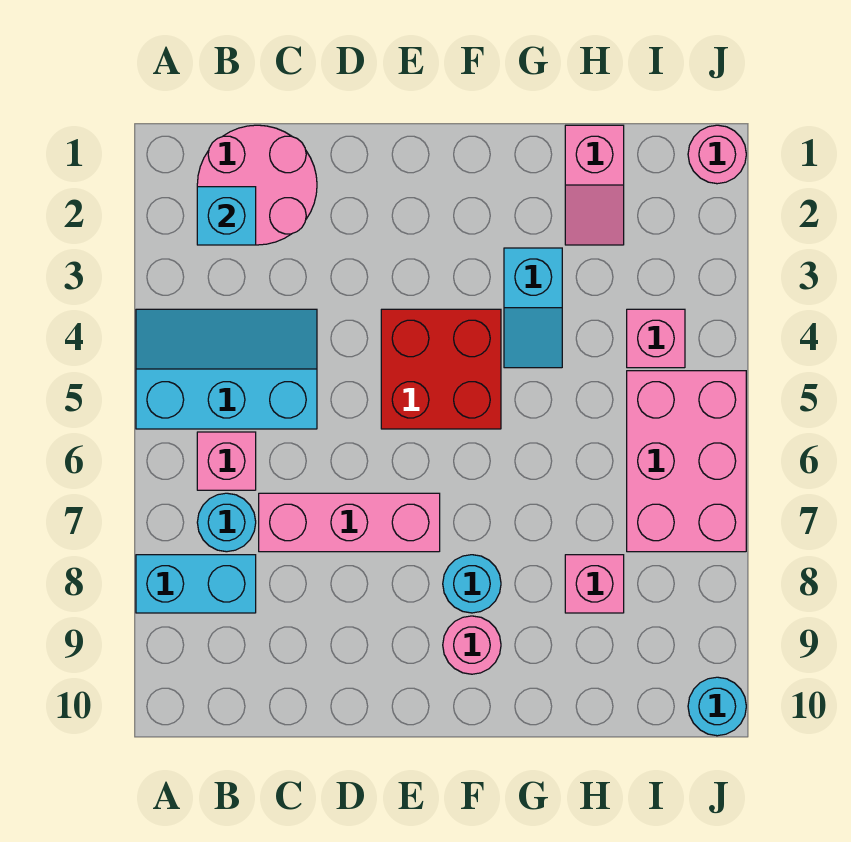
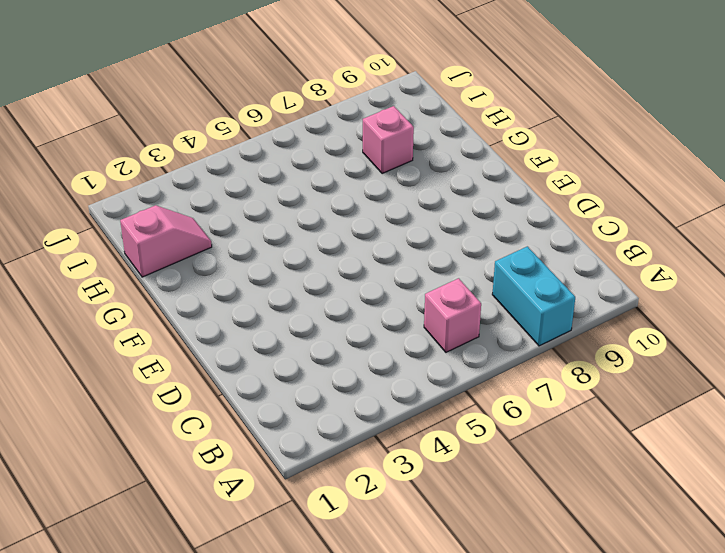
none -> cyan 2x3 slope [136,309,317,429]
none -> pink 2x2 round brick [197,125,317,245]
none -> cyan 1x1 round brick [197,493,256,552]

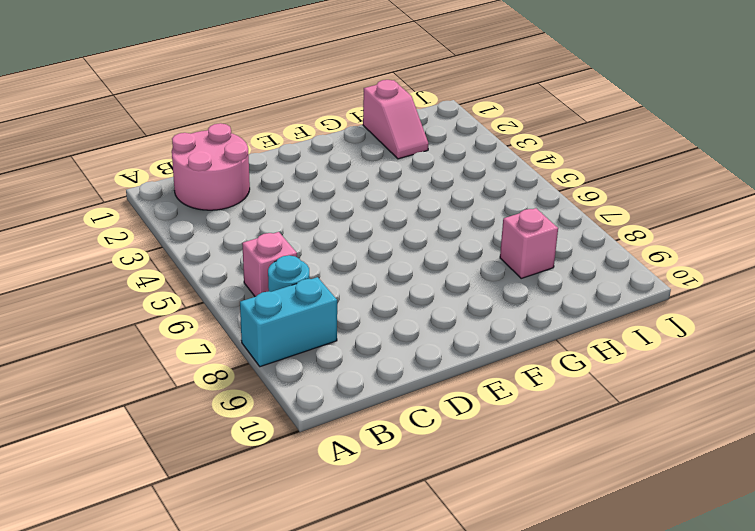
none -> cyan 2x3 slope [136,309,317,429]
none -> pink 1x3 brick [259,493,440,552]
none -> red 2x2 brick [381,309,501,429]

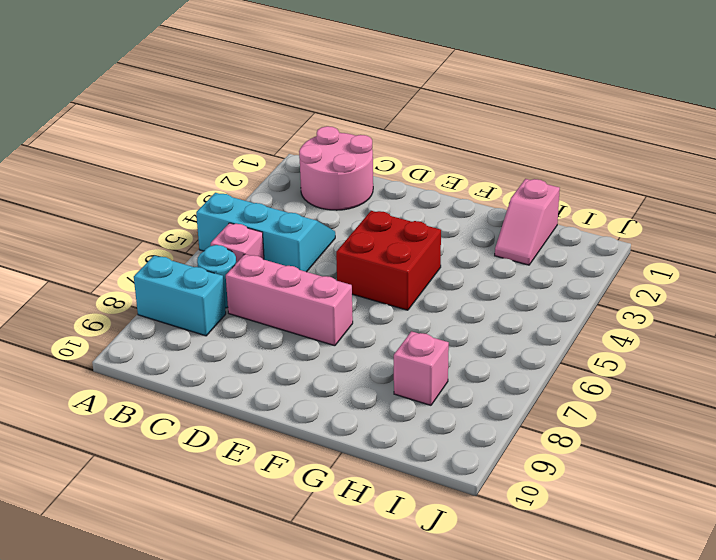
none -> cyan 1x1 round brick [443,555,501,613]
none -> pink 1x1 round brick [443,616,501,674]
none -> cyan 1x2 slope [504,248,562,368]

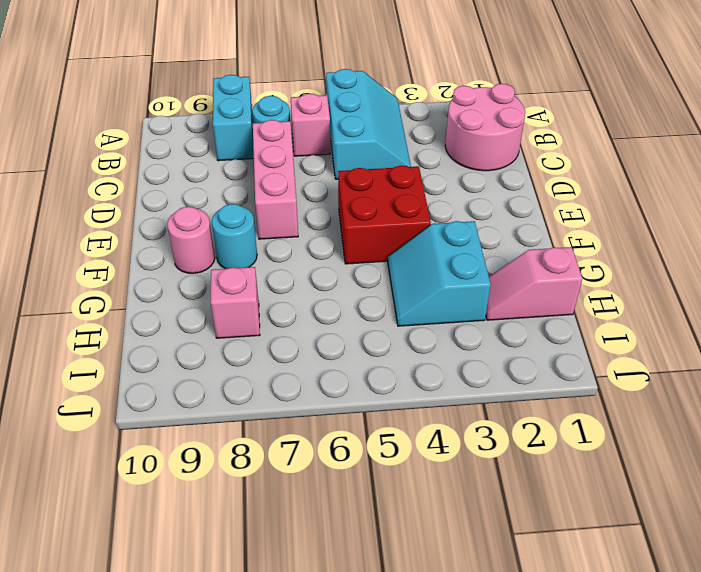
cyan 2x2 slope [388,221,491,326] -> cyan 1x2 slope [504,248,562,368]
none -> pink 1x1 brick [627,309,685,368]
none -> pink 2x3 brick [627,371,746,552]
none -> pink 1x1 round brick [688,125,746,184]

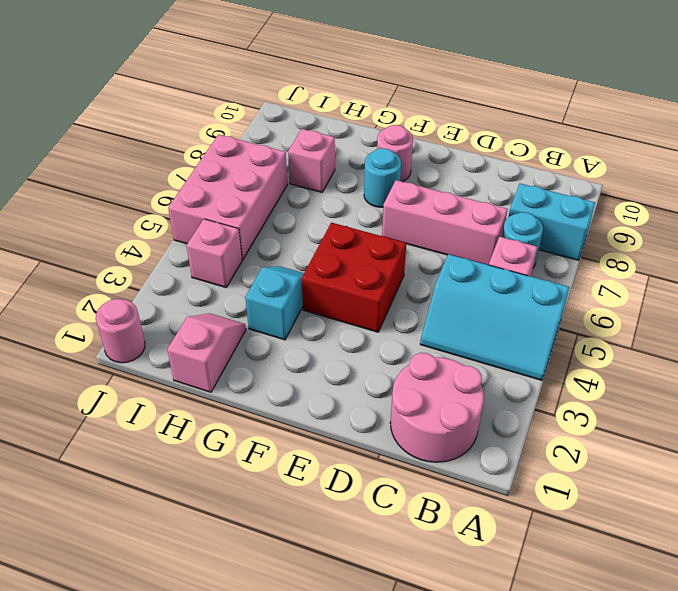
none -> cyan 1x1 round brick [688,677,746,736]
none -> cyan 1x1 brick [197,187,256,245]

